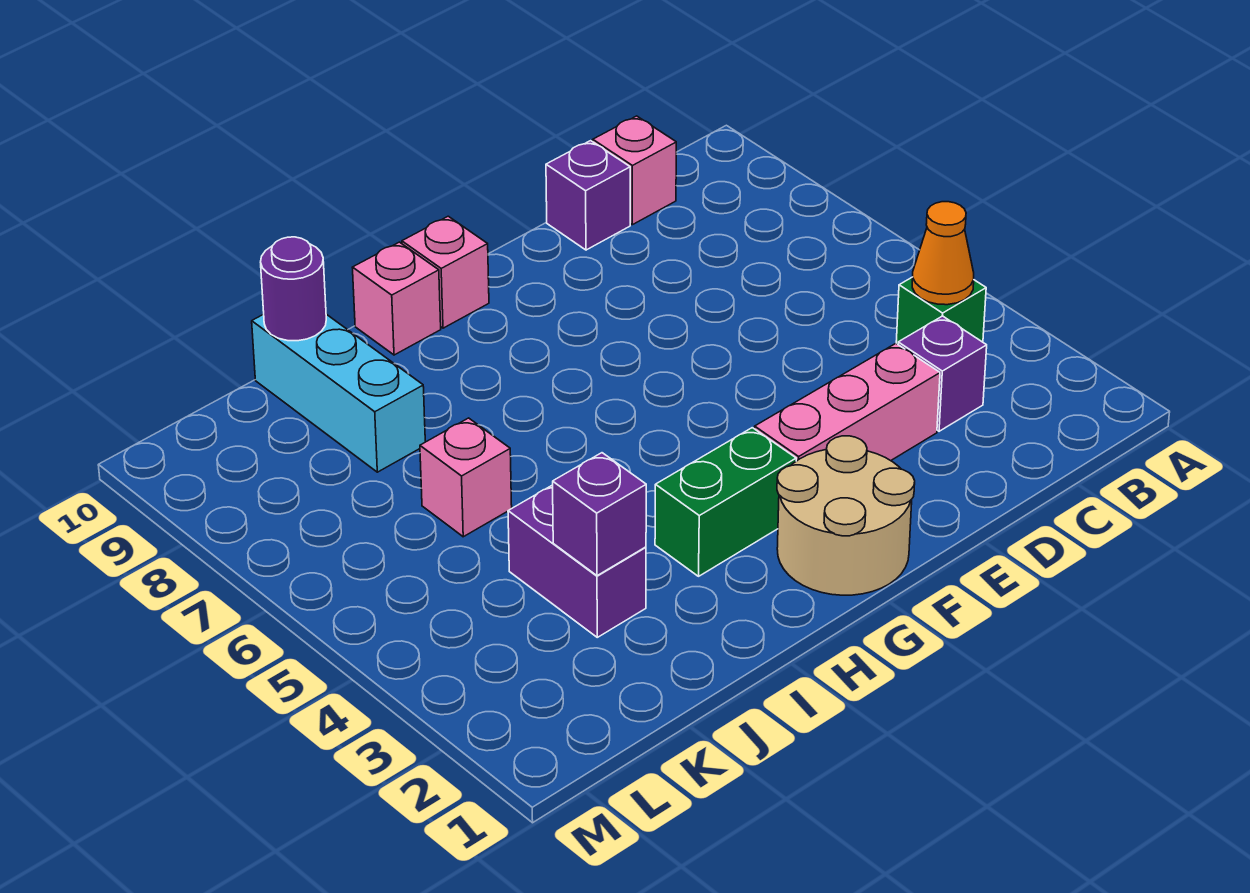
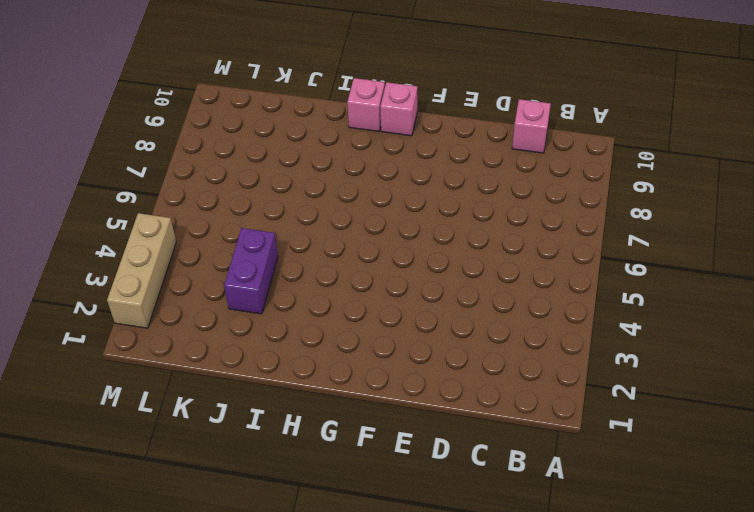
tan 1x3 brick [107,213,176,328] -> none
none -> green 1x1 brick [896,277,986,344]
none -> purple 1x1 brick [898,316,987,431]
none -> pink 1x3 brick [755,344,940,461]

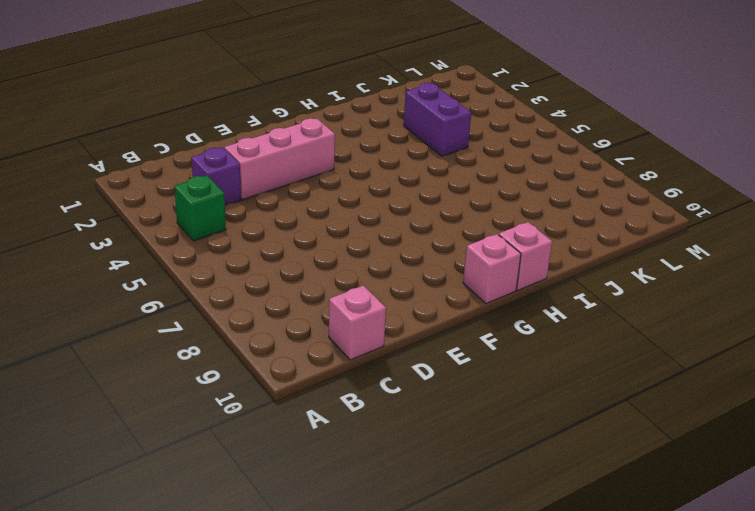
none -> purple 1x1 brick [546,141,630,250]
none -> tan 2x2 round brick [777,436,915,595]
none -> green 1x2 brick [655,428,796,576]

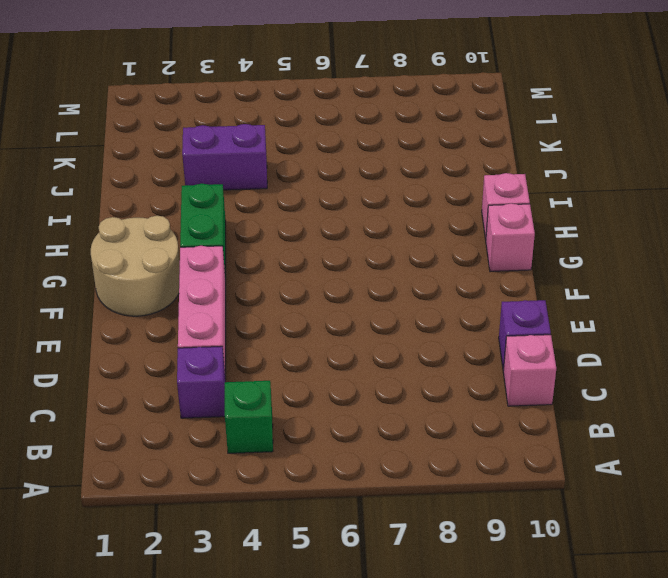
none -> pink 1x1 brick [420,418,512,537]
none -> cyan 1x3 brick [252,314,425,472]
none -> orange 1x1 cone [912,202,974,305]

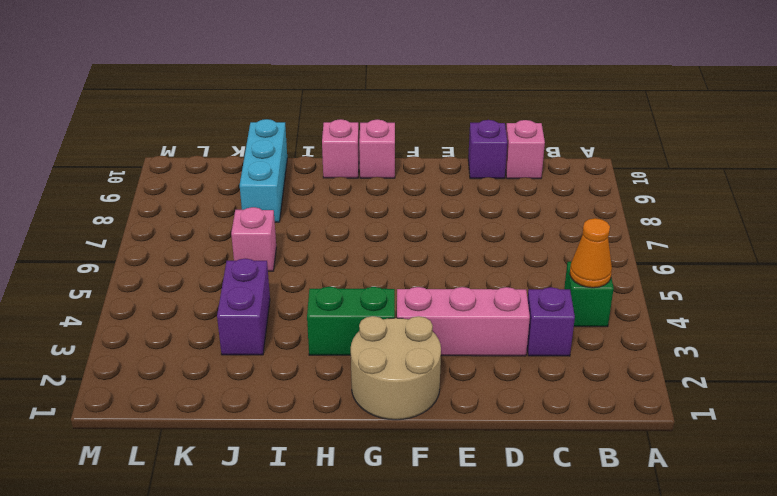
none -> purple 1x1 brick [553,453,646,576]
none -> purple 1x1 round brick [261,237,326,341]

